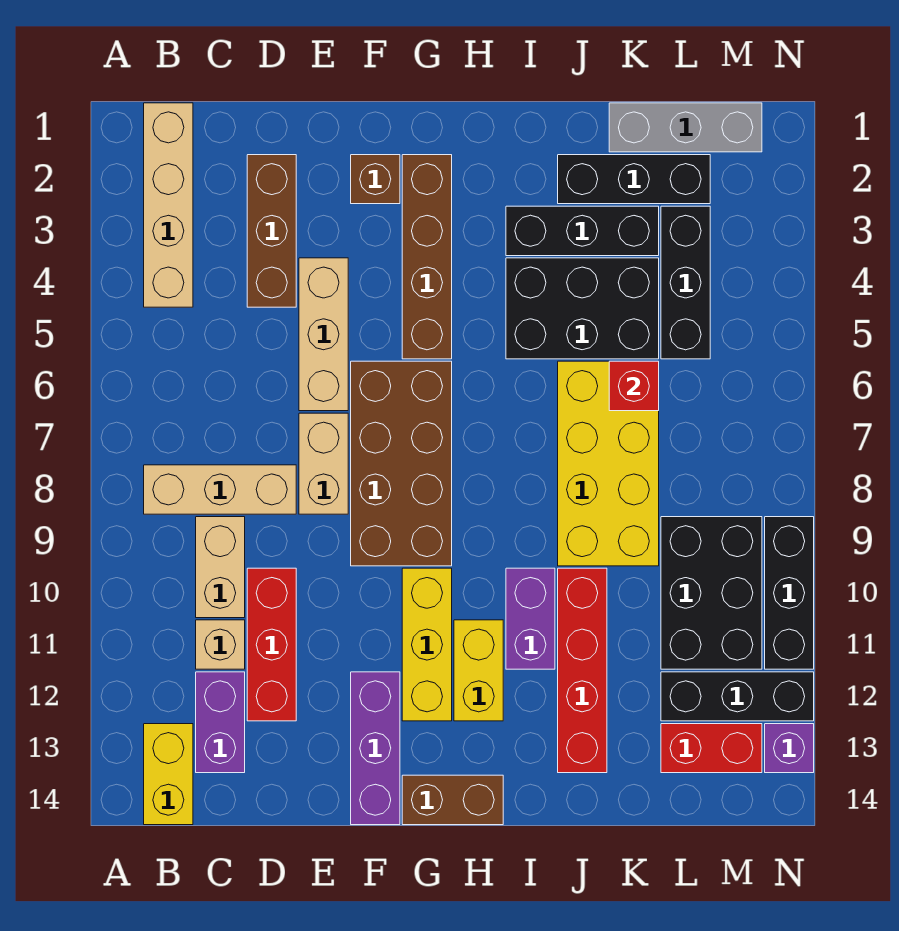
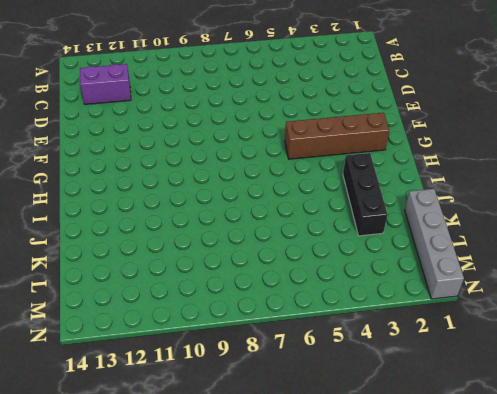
grey 1x4 brick [405,189,464,299] -> grey 1x3 brick [609,103,762,152]
none -> tan 1x4 brick [144,103,193,307]
none -> tan 1x3 brick [144,465,296,514]
none -> yellow 1x2 brick [144,724,193,825]
none -> tan 1x2 brick [196,517,245,618]

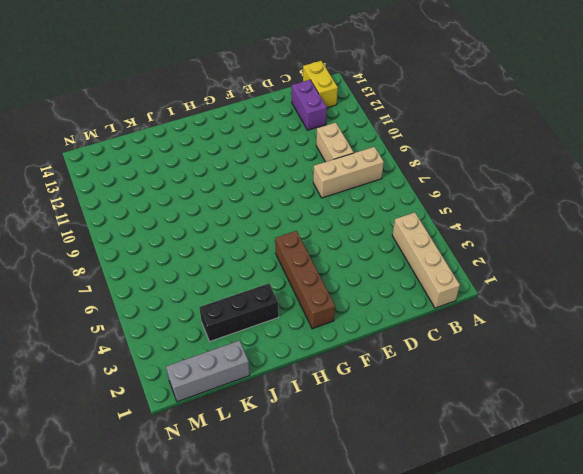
none -> tan 1x1 brick [196,620,245,669]
none -> brown 1x3 brick [247,155,296,307]
none -> red 1x3 brick [247,568,296,721]
none -> tan 1x3 brick [299,258,348,411]

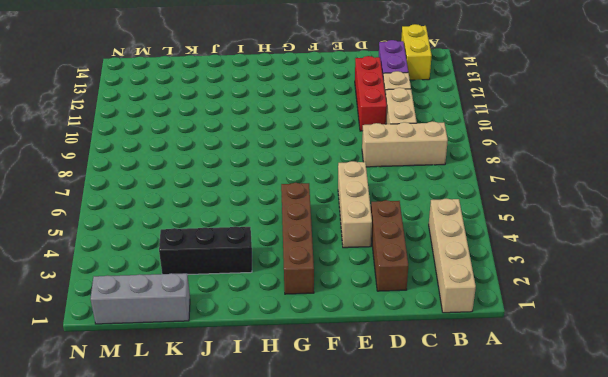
none -> tan 1x2 brick [299,413,348,514]
none -> brown 1x1 brick [351,155,400,204]
none -> brown 2x4 brick [351,361,452,566]
none -> purple 1x3 brick [351,672,400,825]

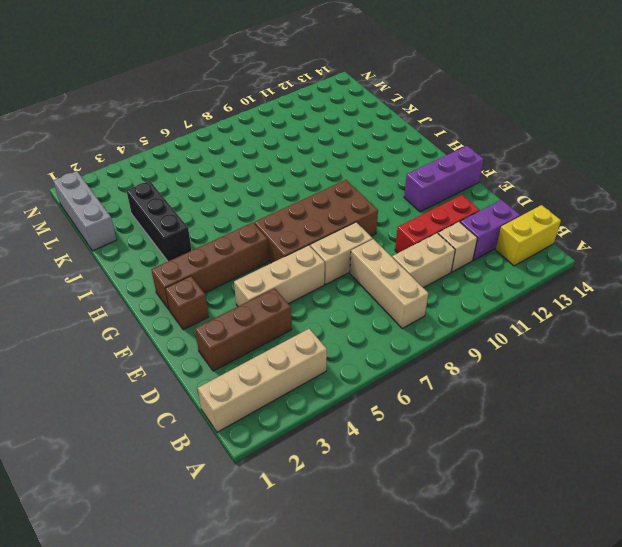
none -> yellow 1x3 brick [402,568,452,721]
none -> brown 1x2 brick [402,775,503,825]
none -> yellow 1x2 brick [454,620,503,721]
none -> black 2x3 brick [506,258,659,359]

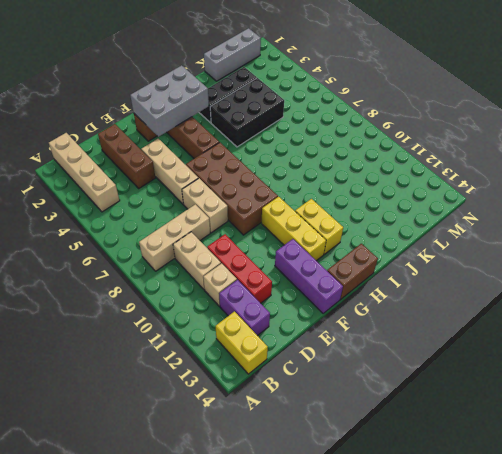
grey 2x3 brick [130,65,209,137] -> none
none -> purple 1x2 brick [506,568,555,669]
none -> black 1x3 brick [558,155,710,204]
none -> yellow 2x4 brick [558,361,659,566]
none -> red 1x4 brick [558,568,607,773]

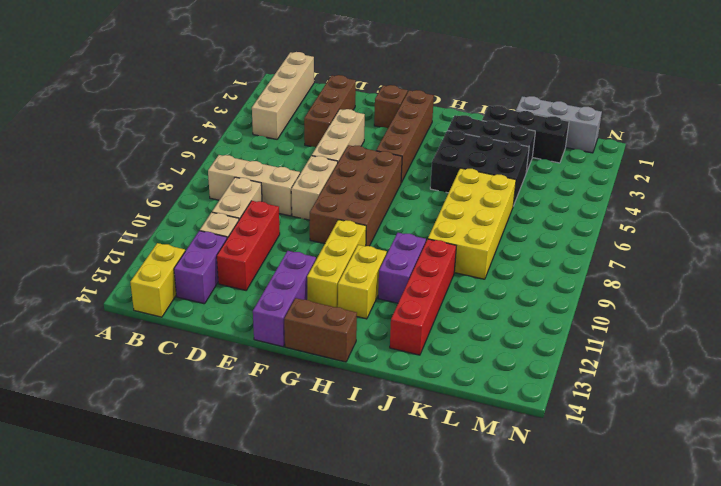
none -> black 1x3 brick [661,206,710,359]
none -> black 2x3 brick [661,517,762,669]
none -> black 1x3 brick [661,672,814,721]
none -> red 1x2 brick [661,724,762,773]

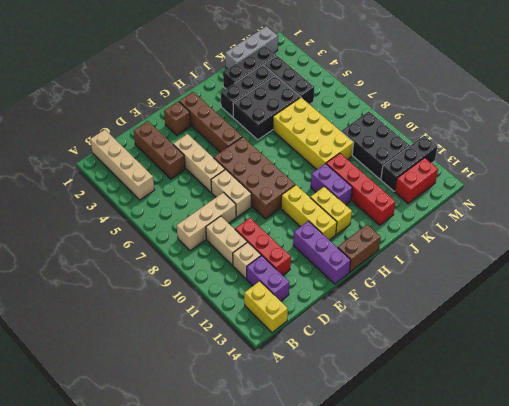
none -> black 1x3 brick [765,517,814,669]
none -> purple 1x1 brick [765,724,814,773]
none -> red 1x1 brick [609,361,659,411]

